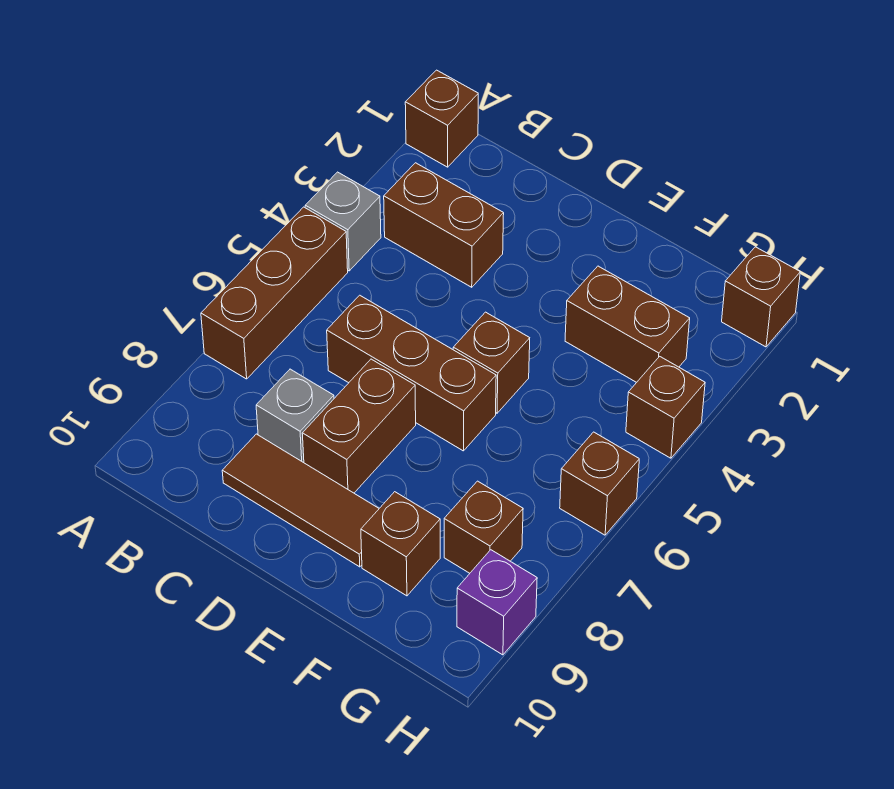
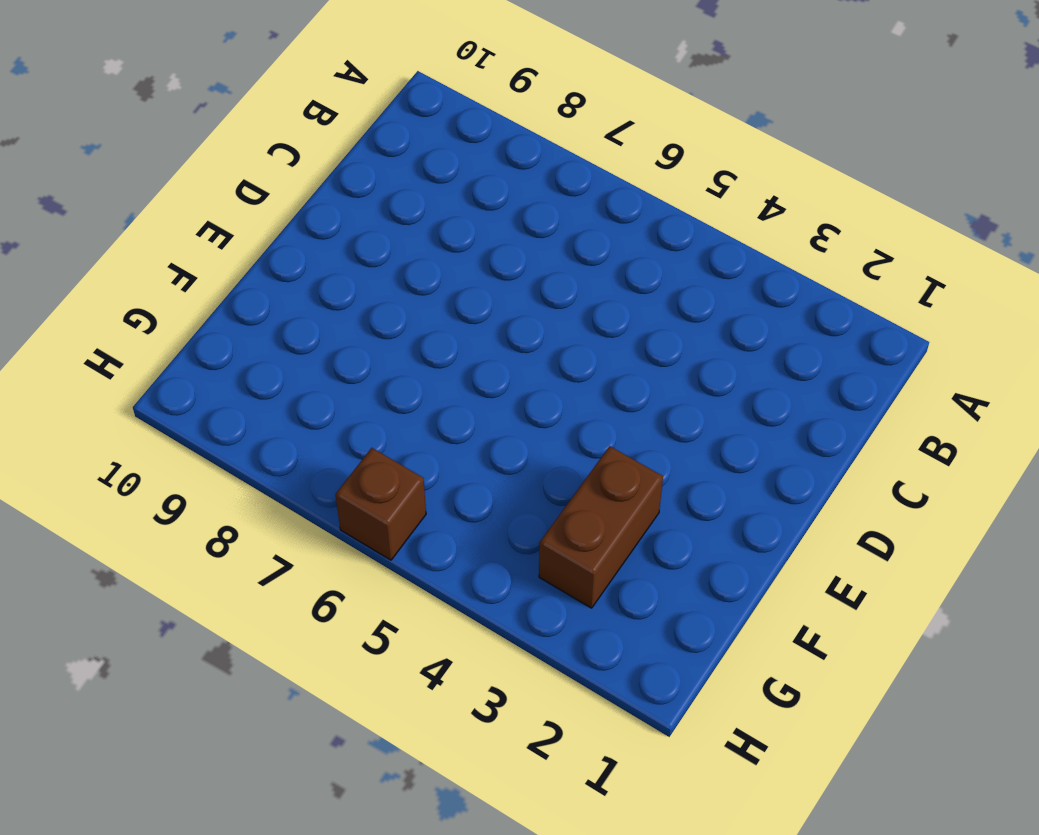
none -> brown 1x1 brick [405,70,478,167]
none -> grey 1x1 brick [305,172,381,271]
none -> brown 1x3 brick [201,207,348,379]

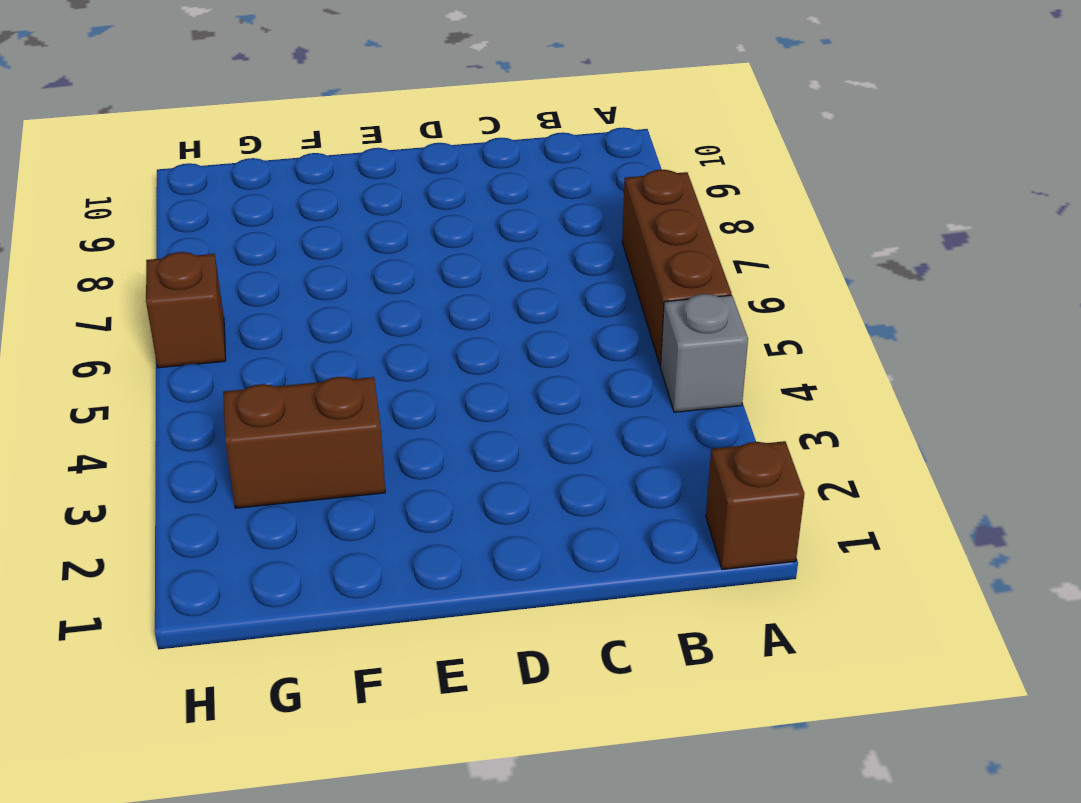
none -> brown 1x2 brick [384,163,504,287]
none -> brown 1x3 brick [327,295,496,451]
none -> grey 1x1 brick [256,369,334,463]

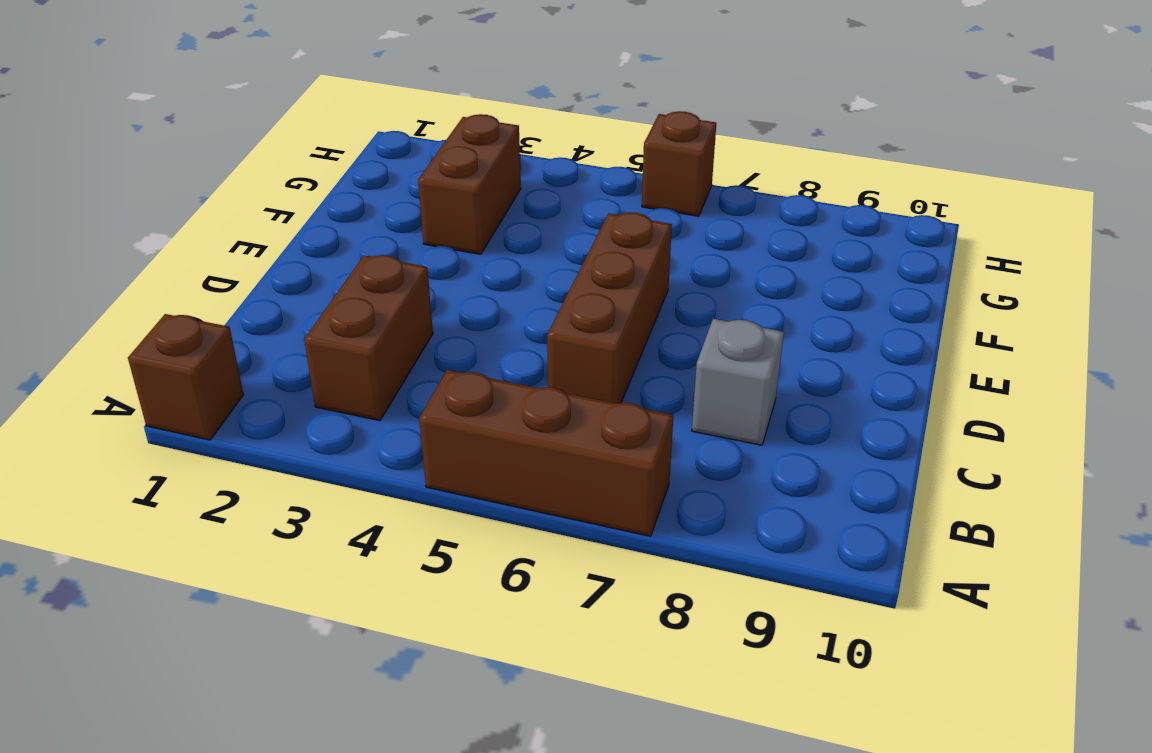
none -> grey 1x1 brick [305,172,381,271]
none -> brown 1x3 tile [222,434,379,567]
none -> brown 1x2 brick [302,359,416,493]

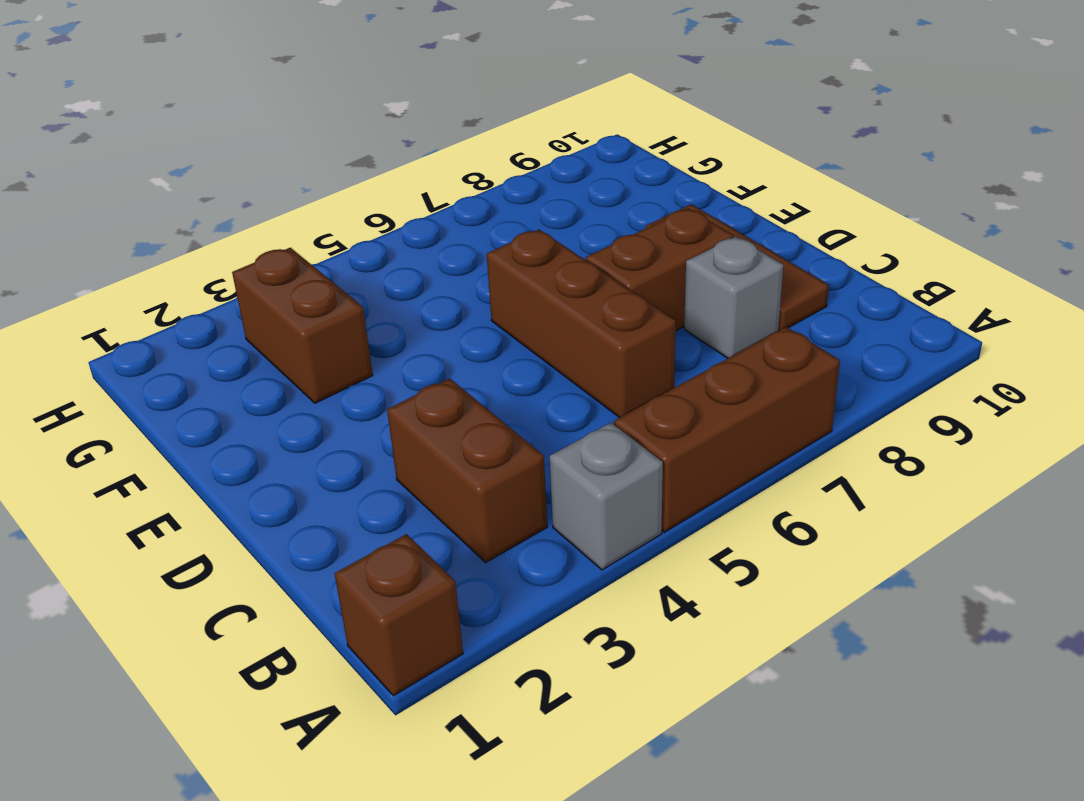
none -> brown 1x1 brick [453,312,530,413]
none -> brown 1x1 brick [361,492,440,596]
none -> brown 1x1 brick [444,481,523,573]

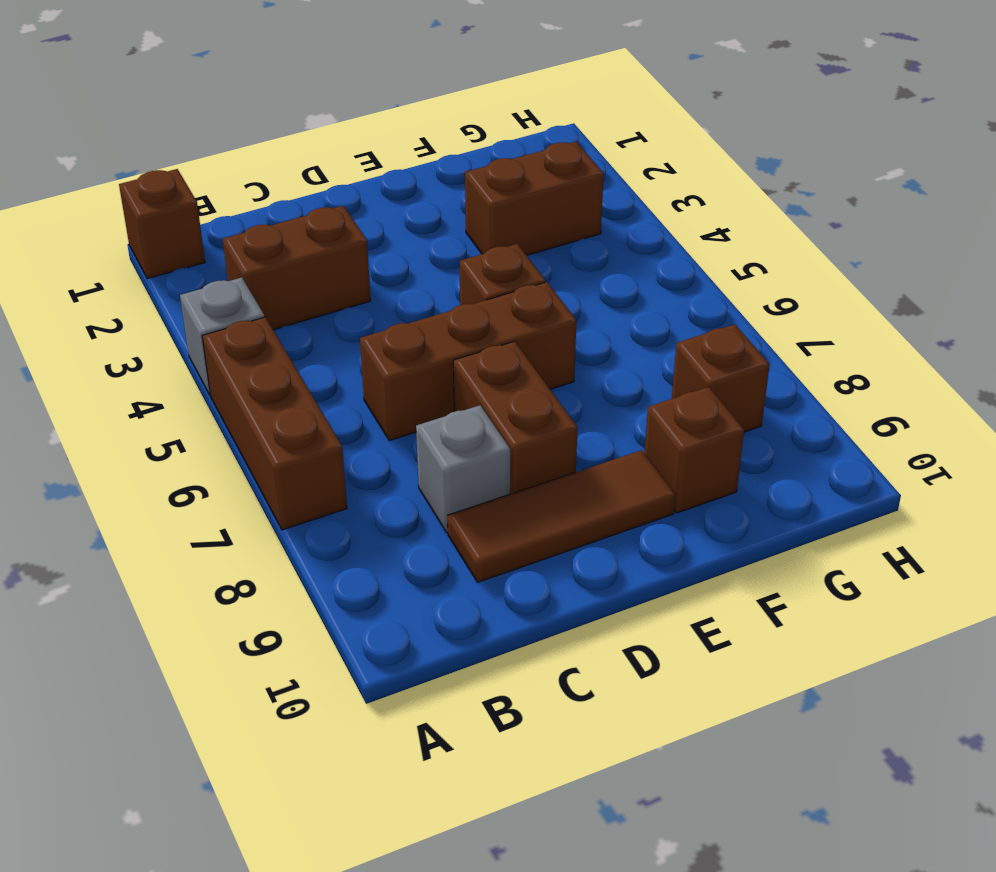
none -> brown 1x1 brick [722,247,800,347]
none -> brown 1x1 brick [626,356,705,458]
none -> brown 1x1 brick [560,432,639,535]

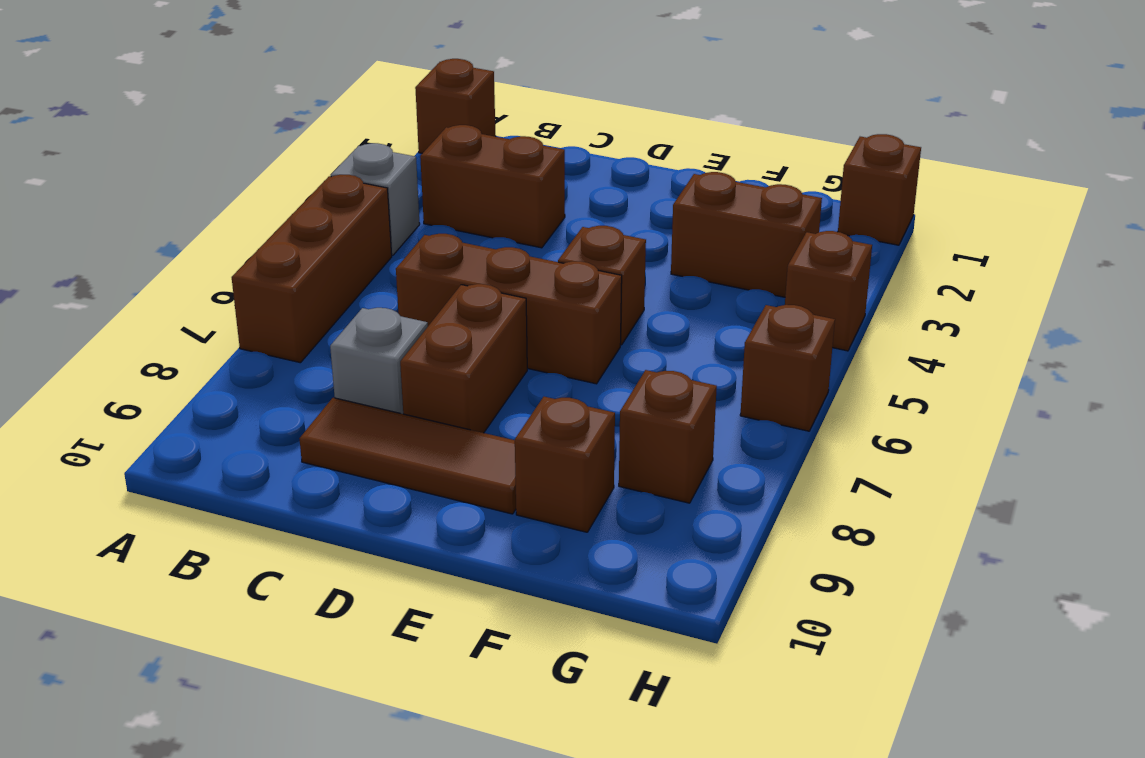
none -> purple 1x1 brick [457,550,537,655]

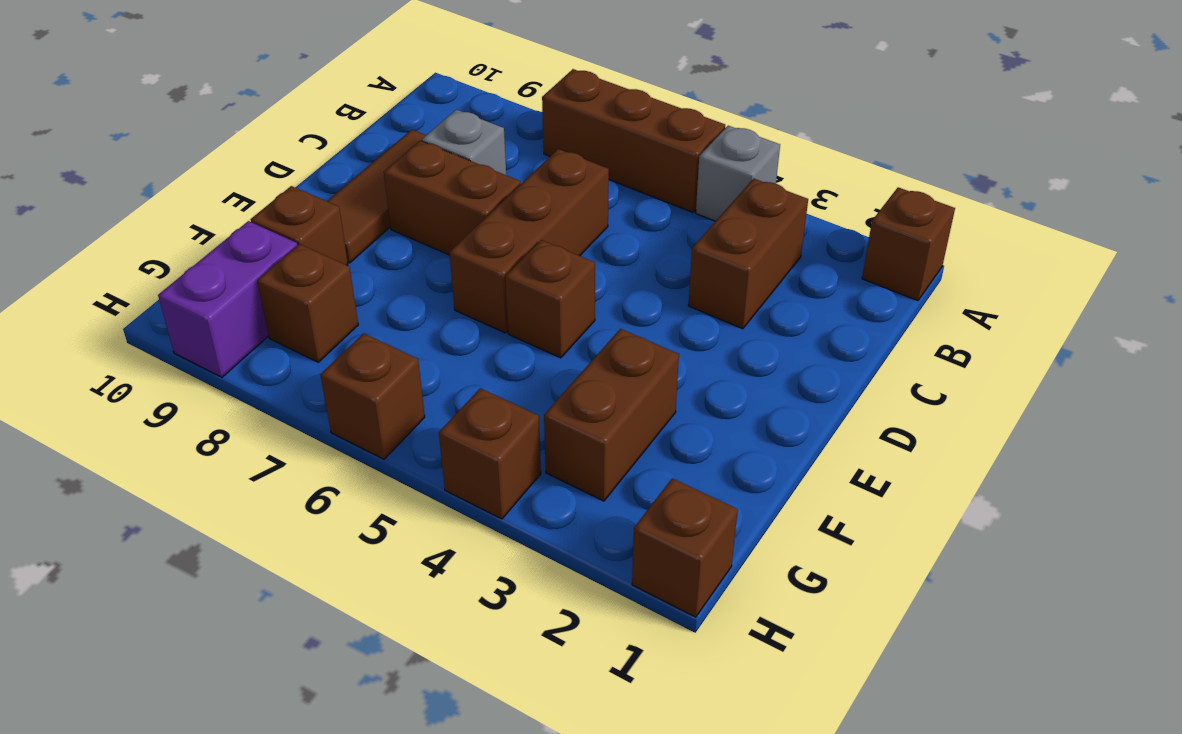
purple 1x2 brick [158,221,297,377] -> purple 1x1 brick [457,550,537,655]

